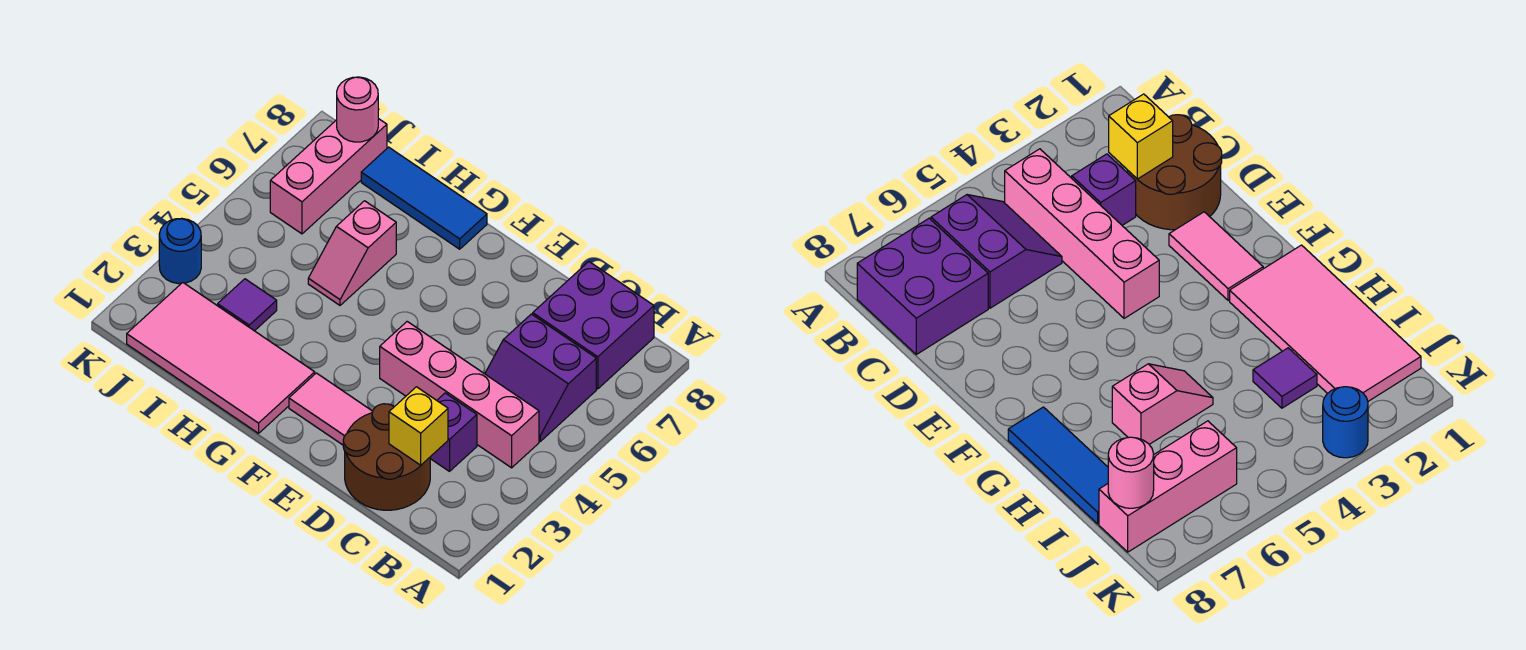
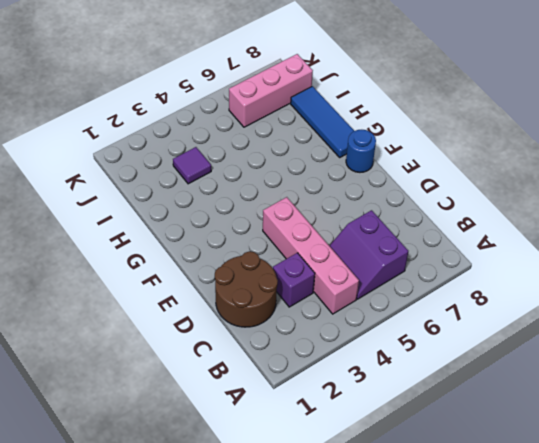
blue 1x1 round brick [346,130,376,172] -> blue 1x1 round brick moved to [159,218,201,284]
none -> purple 2x2 brick [533,262,654,389]
none -> pink 1x2 tile [289,373,373,445]
none -> pink 2x4 tile [127,282,315,433]

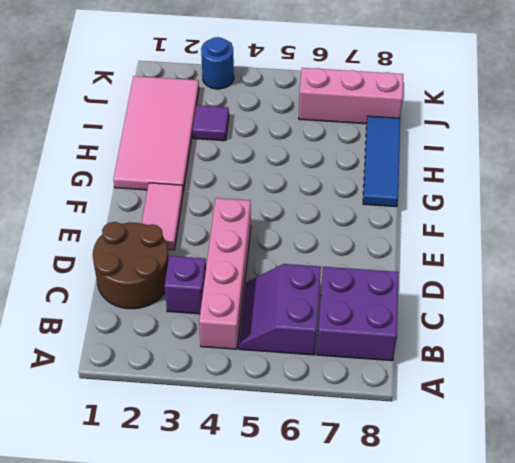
none -> pink 1x2 slope [308,201,396,305]
none -> yellow 1x1 brick [389,387,448,465]
none -> pink 1x1 round brick [337,77,378,142]

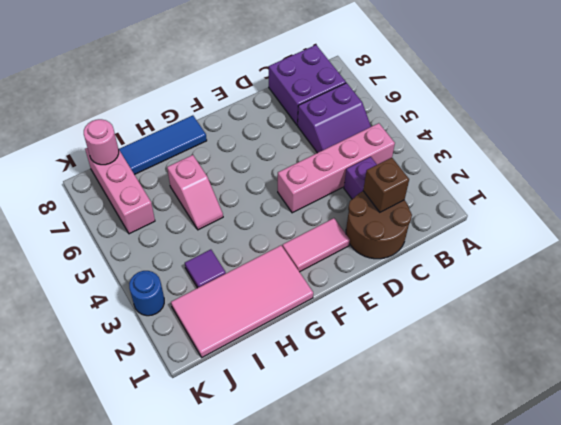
brown 1x1 brick [363,158,409,212] -> yellow 1x1 brick [389,387,448,465]

